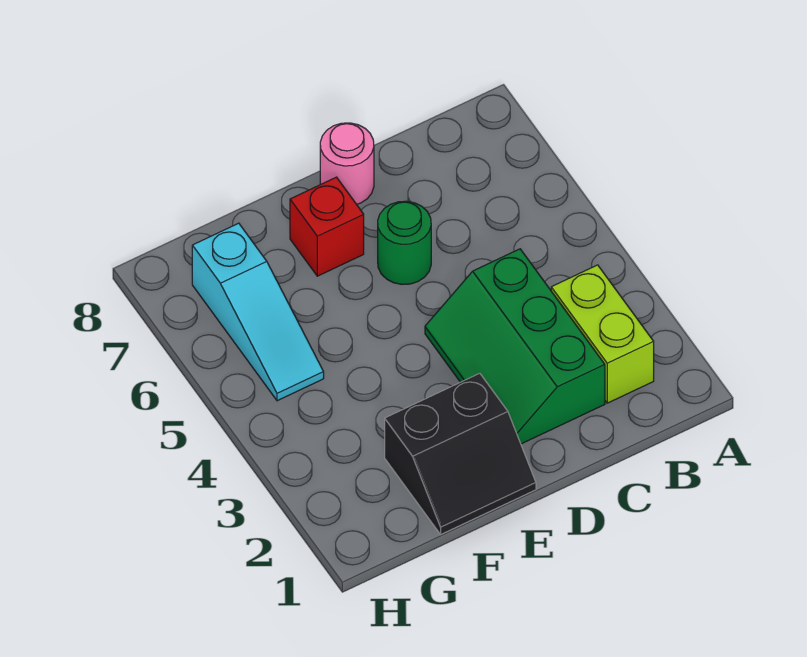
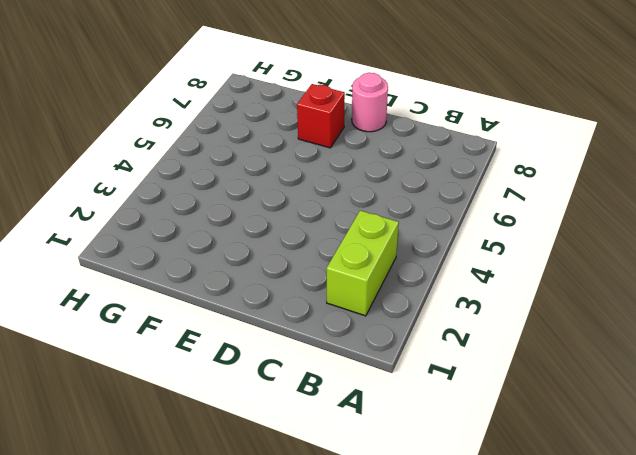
none -> green 2x3 slope [425,249,605,444]
none -> green 1x1 round brick [378,201,431,284]

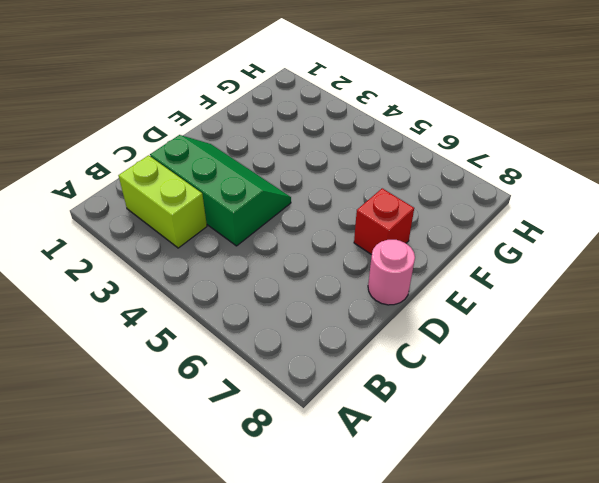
none -> green 1x1 round brick [378,201,431,284]
none -> black 2x2 slope [385,373,536,534]

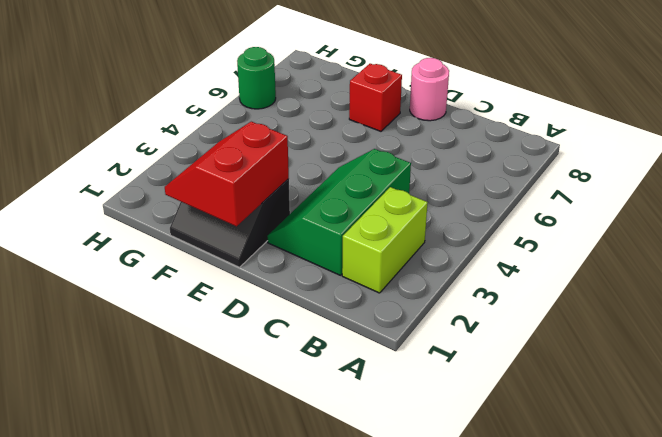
red 2x2 slope [165,122,289,226] -> none
green 1x1 round brick [237,47,276,109] -> green 1x1 round brick moved to [378,201,431,284]
none -> cyan 1x3 slope [192,223,324,401]

